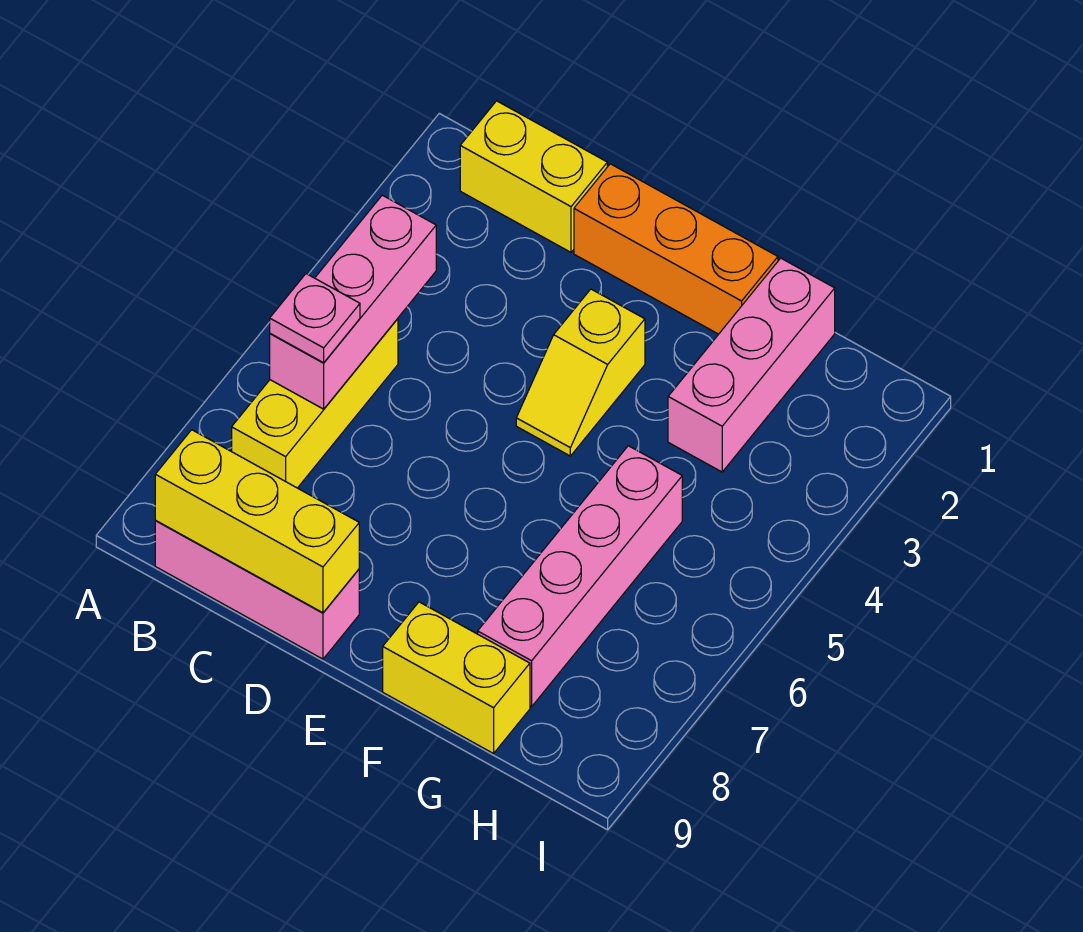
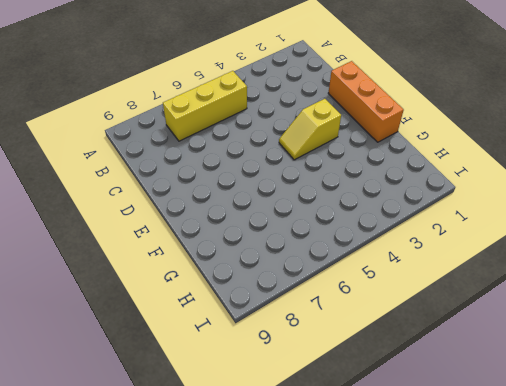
none -> yellow 1x2 brick [460,101,607,252]
none -> pink 1x3 brick [155,520,359,659]

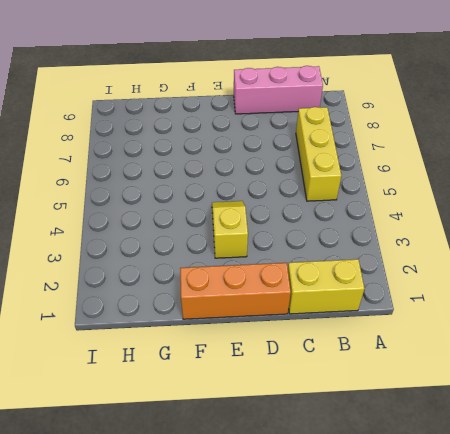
none -> yellow 1x2 brick [383,602,530,753]
none -> pink 1x3 brick [668,258,835,472]

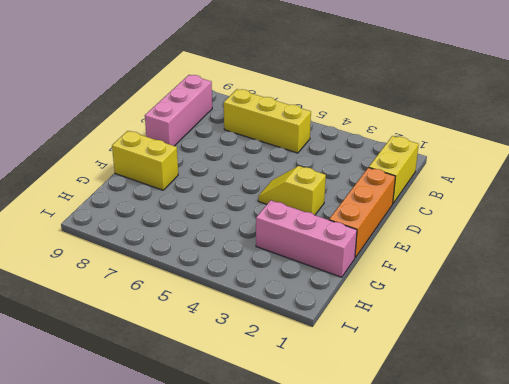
yellow 1x2 brick [112,131,178,190] -> yellow 1x2 brick turned to [383,602,530,753]
none -> pink 1x4 brick [478,446,682,707]
none -> pink 1x3 brick [270,195,436,409]

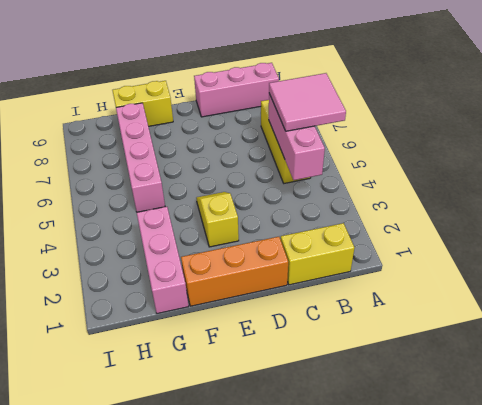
pink 2x2 tile [269,73,346,131] -> pink 1x1 plate [270,274,360,363]
none -> yellow 1x3 brick [155,430,359,613]

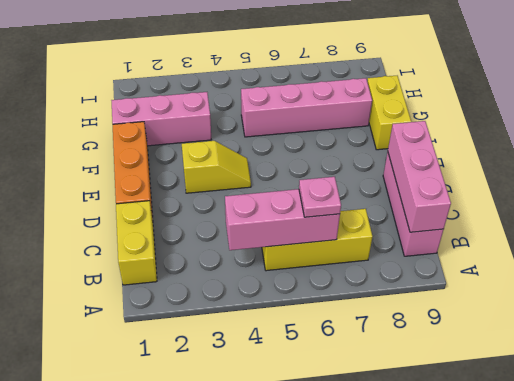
pink 1x3 brick [388,121,451,232] -> yellow 1x3 brick [155,430,359,613]

